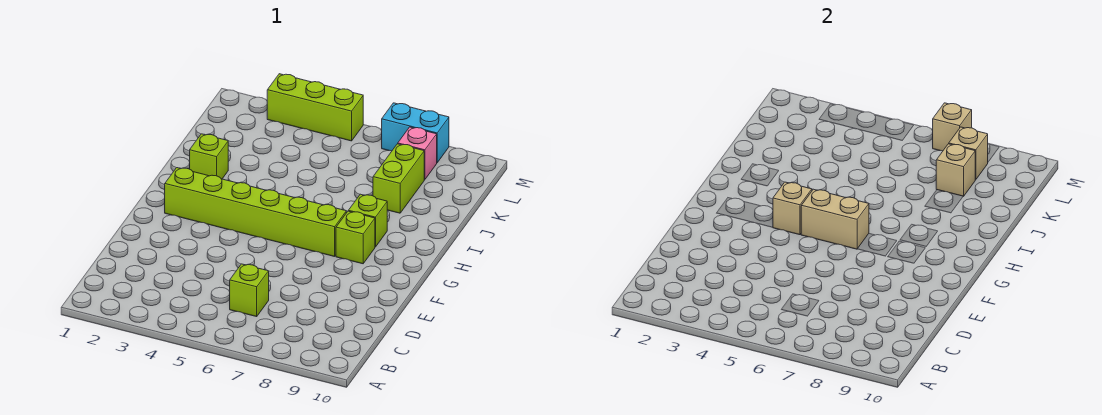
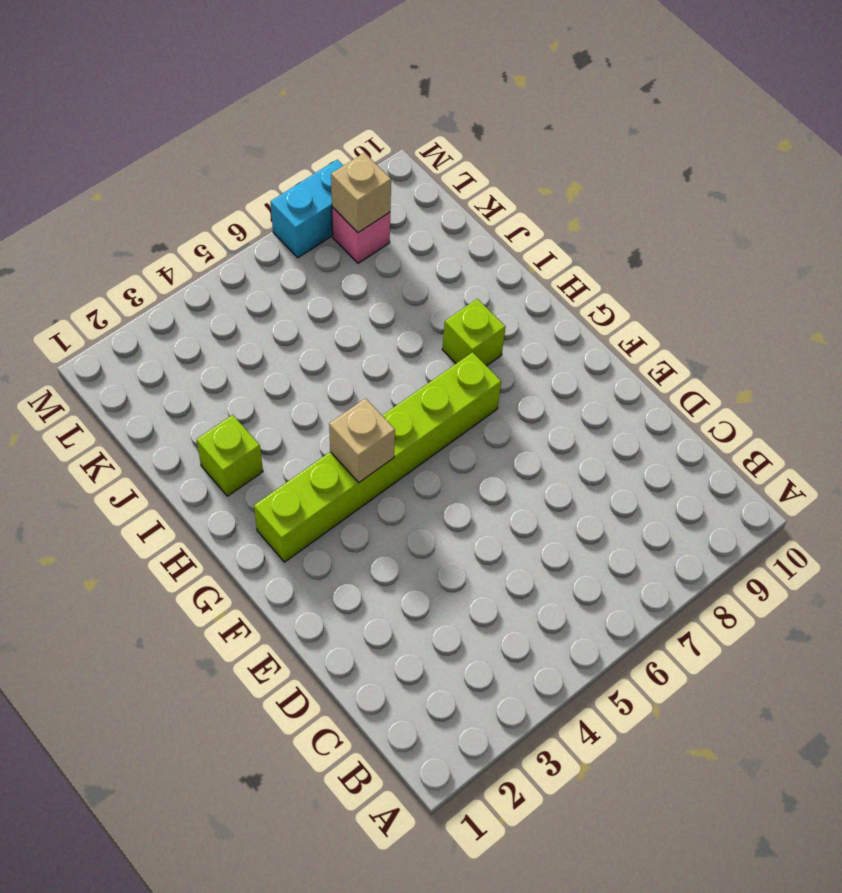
none -> lime 1x1 brick [230,264,269,317]
none -> lime 1x1 brick [336,211,375,264]
none -> lime 1x2 brick [373,144,424,213]

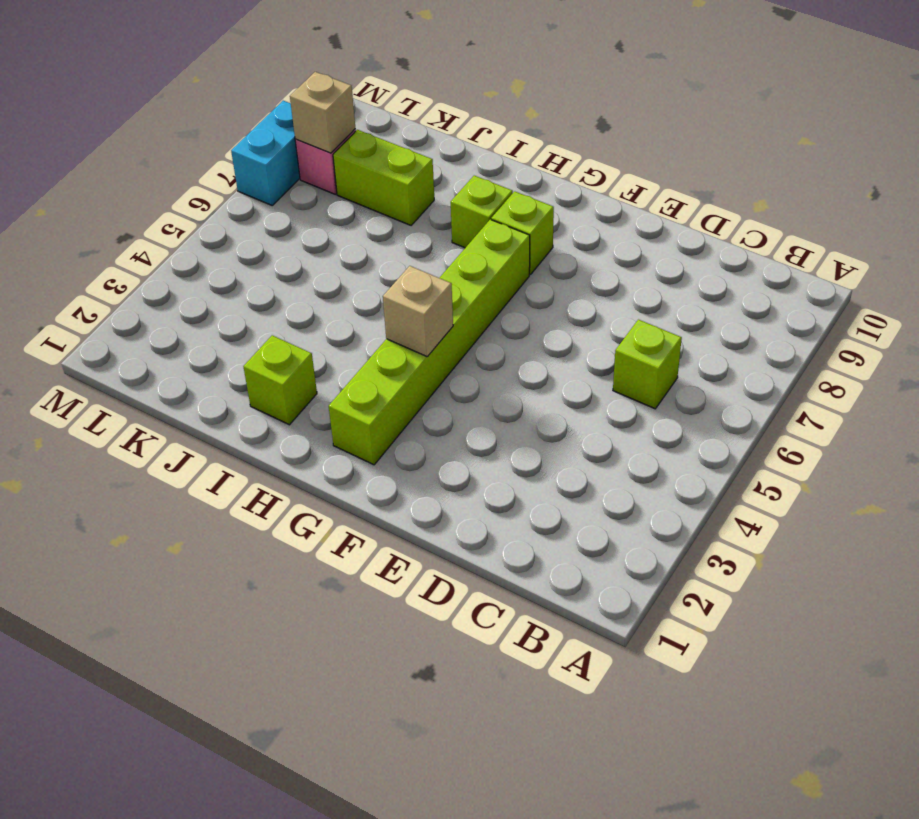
none -> lime 1x3 brick [267,74,363,141]
none -> tan 1x2 brick [801,189,869,249]
none -> tan 1x1 brick [936,144,975,196]

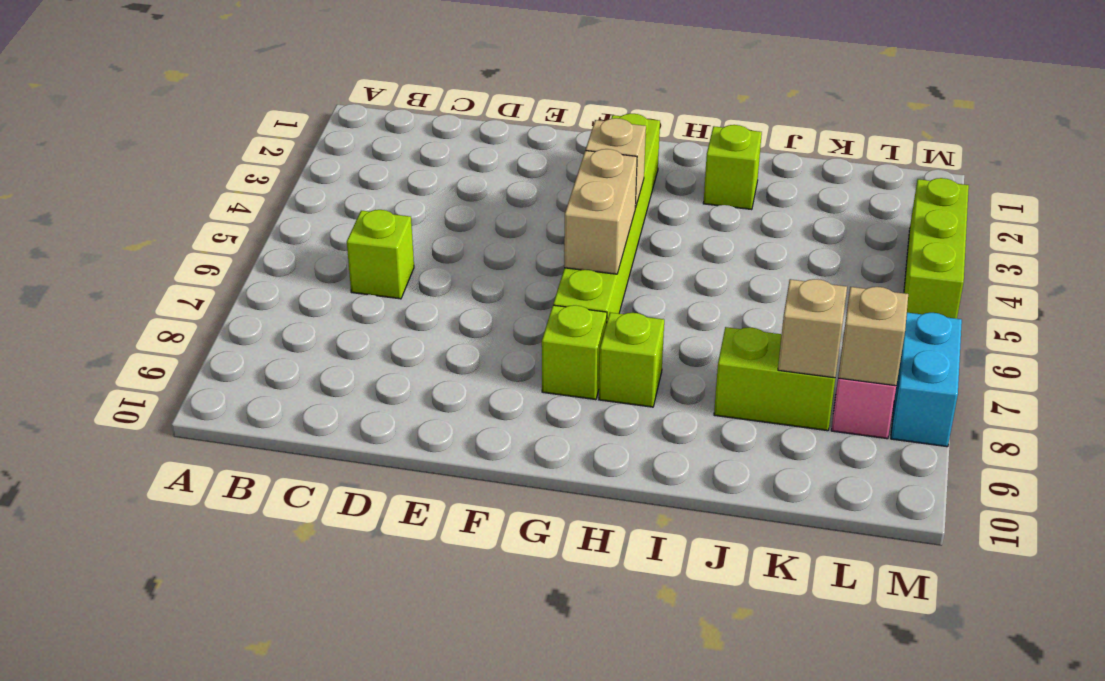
none -> tan 1x1 brick [933,103,972,151]

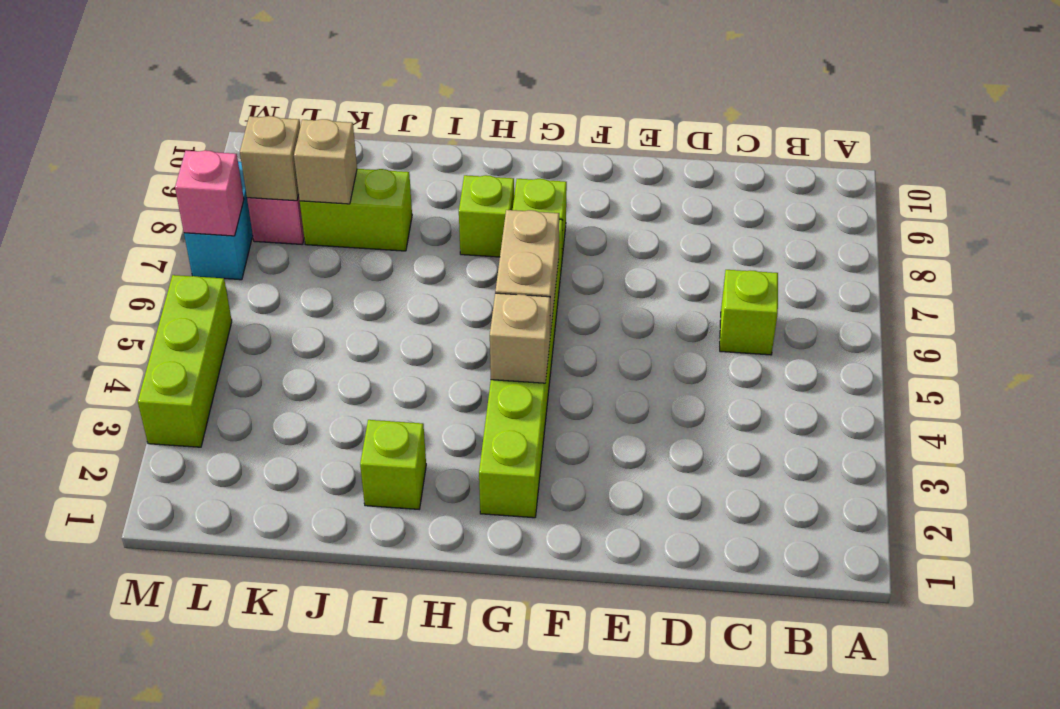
pink 1x1 brick [175,150,244,236] -> tan 1x1 brick [933,103,972,151]

